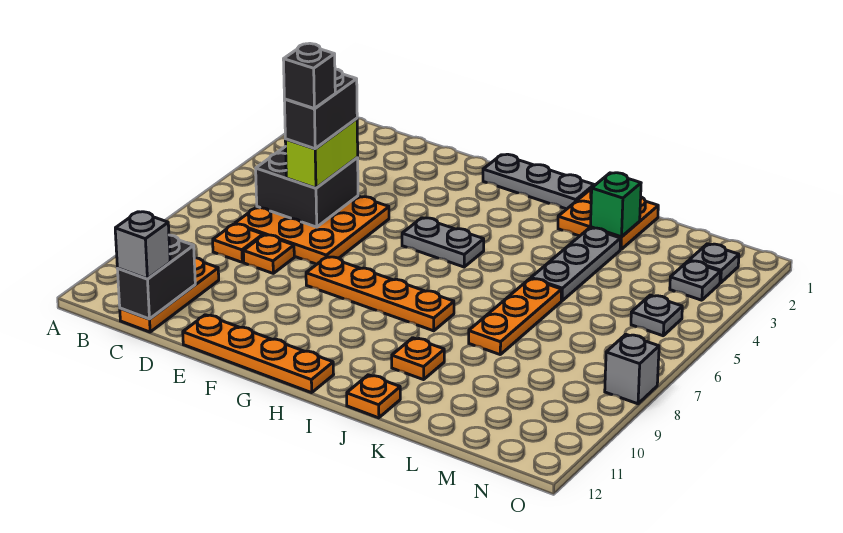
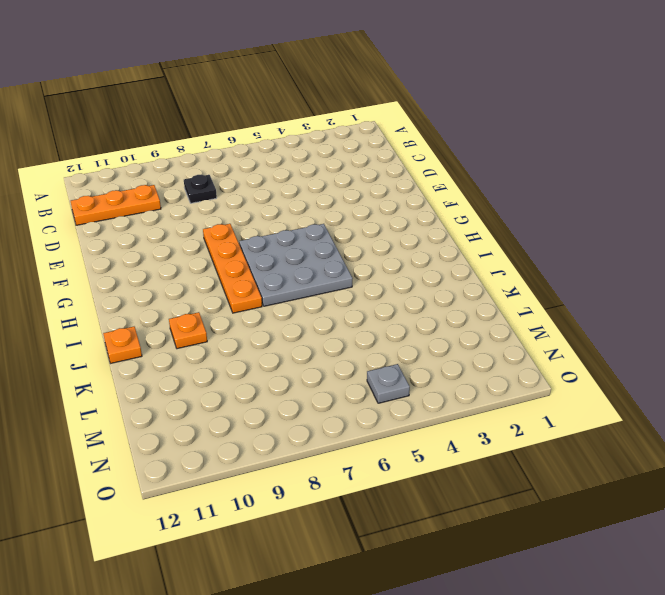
black 1x1 plate [184,175,217,203] -> orange 1x1 plate [213,224,263,262]
grey 3x3 plate [239,224,353,306] -> grey 1x2 plate [402,218,484,267]
none -> orange 3x3 plate [235,196,389,264]
none -> orange 1x1 plate [243,235,294,273]
none -> orange 1x4 plate [183,315,334,393]

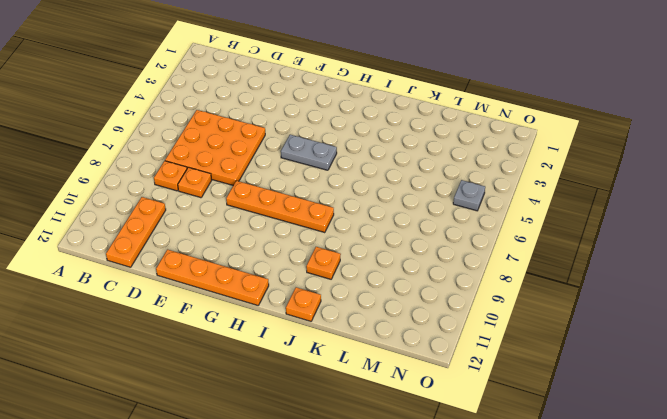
none -> grey 1x3 plate [483,154,594,209]
none -> orange 2x2 plate [558,188,658,250]
none -> grey 1x3 plate [531,228,621,301]

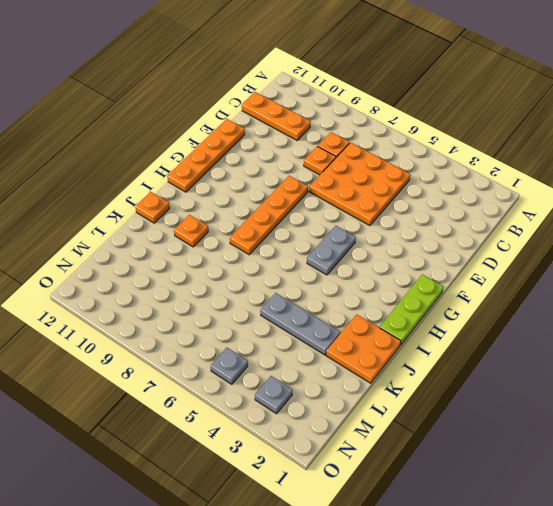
lime 1x3 plate [380,275,443,345] -> grey 1x3 plate [483,154,594,209]
none -> orange 1x3 plate [469,278,562,354]
none -> grey 1x1 plate [689,244,739,283]
none -> grey 1x1 brick [605,334,659,404]

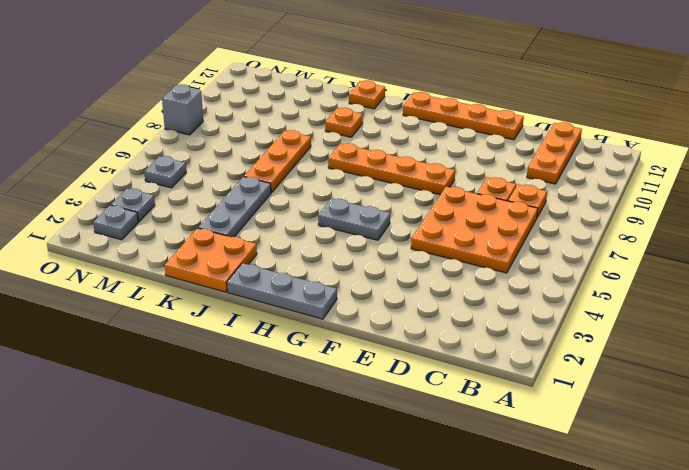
none -> black 2x2 brick [256,146,358,227]
none -> black 1x2 brick [118,235,195,319]
none -> green 1x1 brick [591,173,641,237]

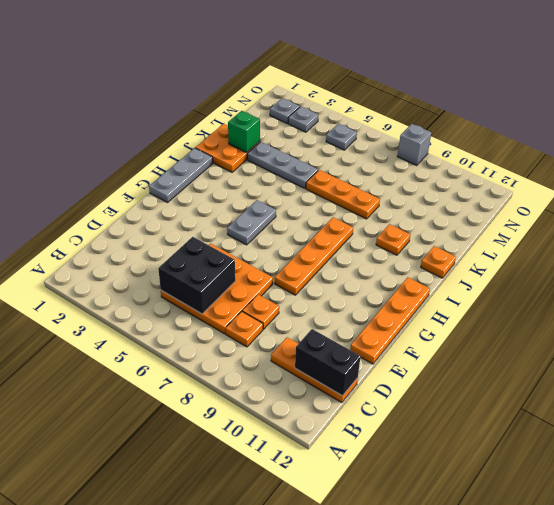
none -> grey 1x1 brick [115,212,170,279]
none -> lime 1x2 brick [285,118,358,188]
none -> black 1x2 brick [284,69,357,149]

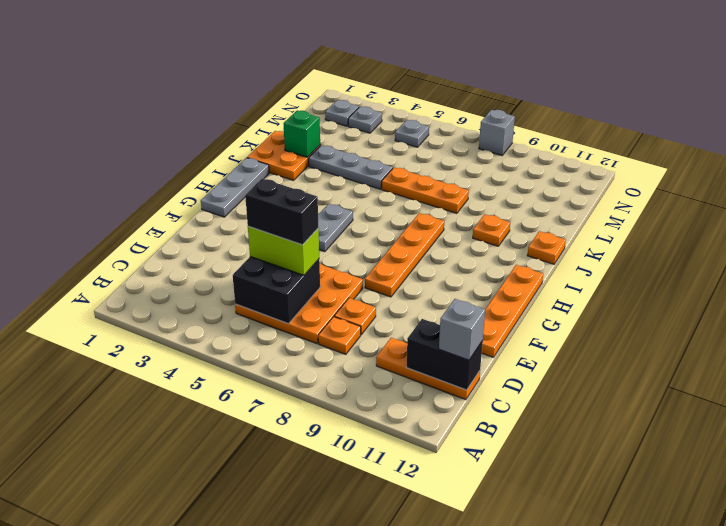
none -> black 1x1 brick [283,43,335,109]

